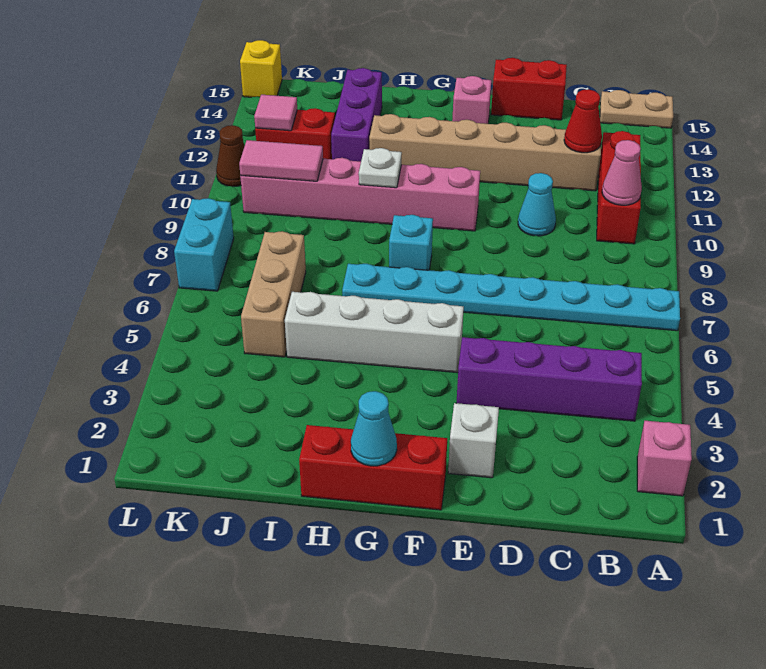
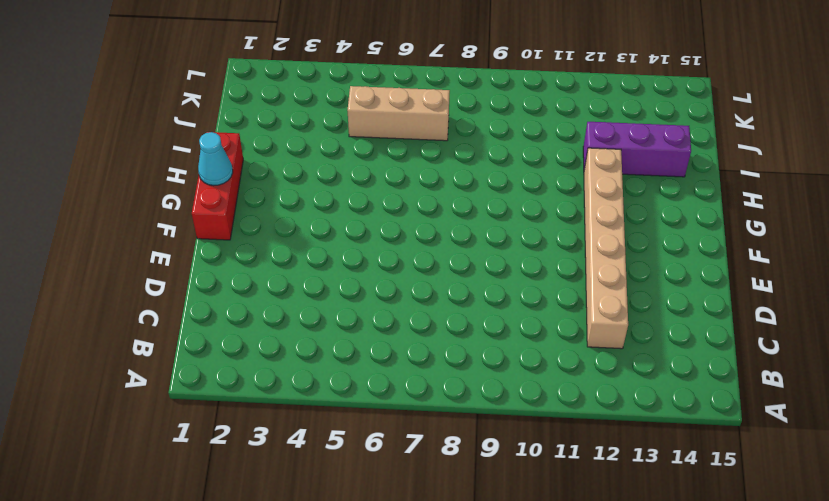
none -> pink 1x1 brick [637,421,692,496]
none -> cyan 1x8 plate [342,264,680,331]
none -> tan 1x2 plate [600,90,673,128]

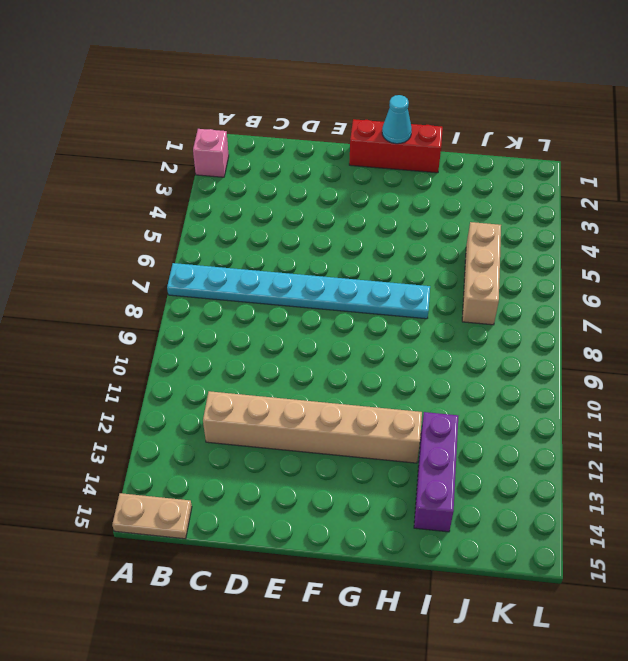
none -> purple 1x4 brick [457,337,642,421]
none -> red 1x3 brick [597,131,641,244]
none -> cyan 1x1 cone [518,173,556,236]

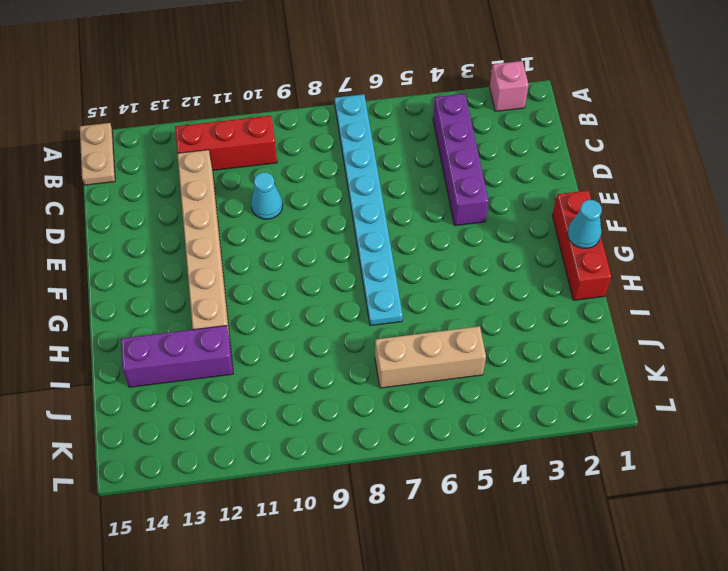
none -> red 1x2 brick [491,58,567,120]
none -> white 1x1 brick [448,403,499,478]
none -> white 1x4 brick [285,292,464,373]

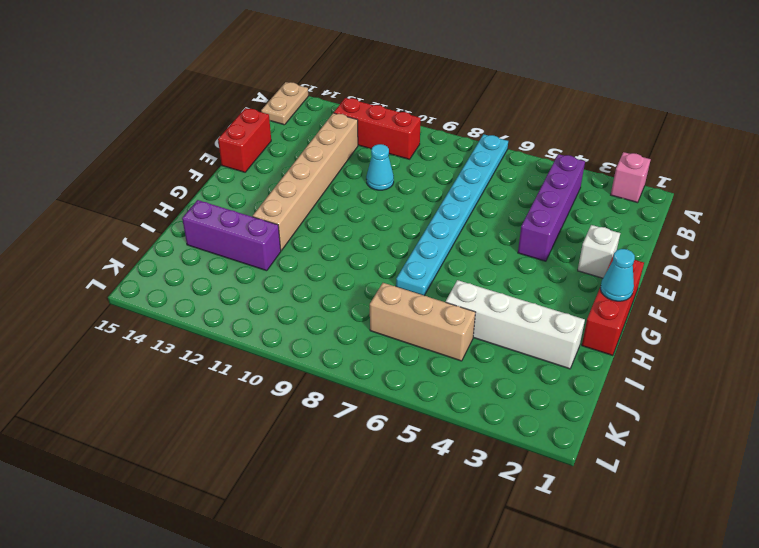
white 1x4 brick [446,280,585,369] -> white 1x4 brick turned to [285,292,464,373]
none -> pink 1x6 brick [240,158,480,231]
none -> pink 1x1 brick [452,76,491,124]
none -> cyan 1x1 brick [389,215,433,270]

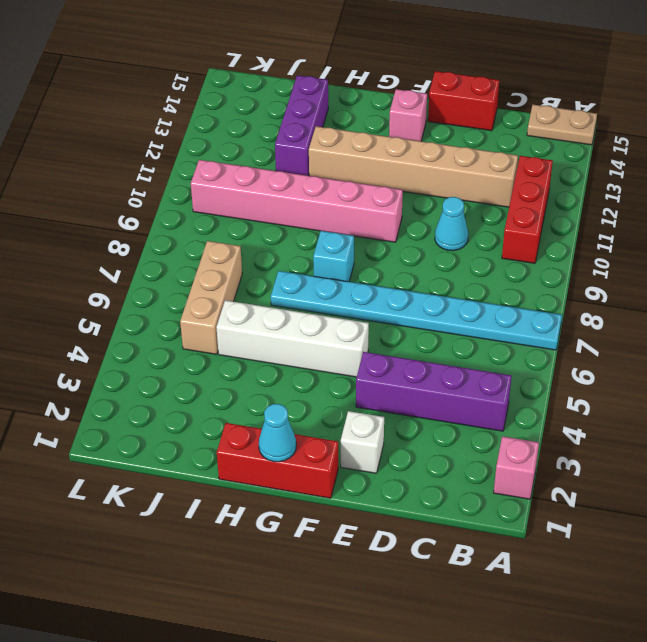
none -> red 1x2 brick [255,108,335,159]
none -> cyan 1x2 brick [174,198,234,291]
none -> brown 1x1 cone [216,125,245,187]

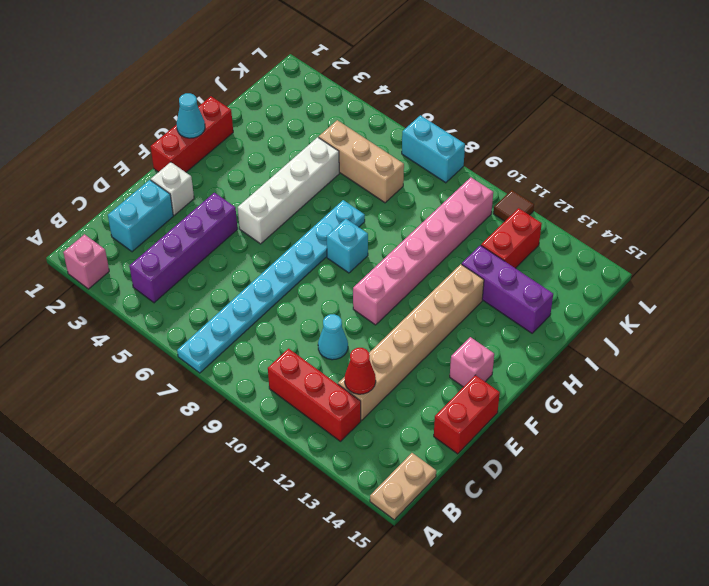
cyan 1x2 brick [108,180,173,252] -> none
brown 1x1 tile [493,190,534,221] -> brown 1x1 cone [216,125,245,187]
none -> yellow 1x1 brick [240,40,282,97]
none -> pink 1x1 cone [602,140,642,205]
none -> white 1x1 plate [359,148,402,188]

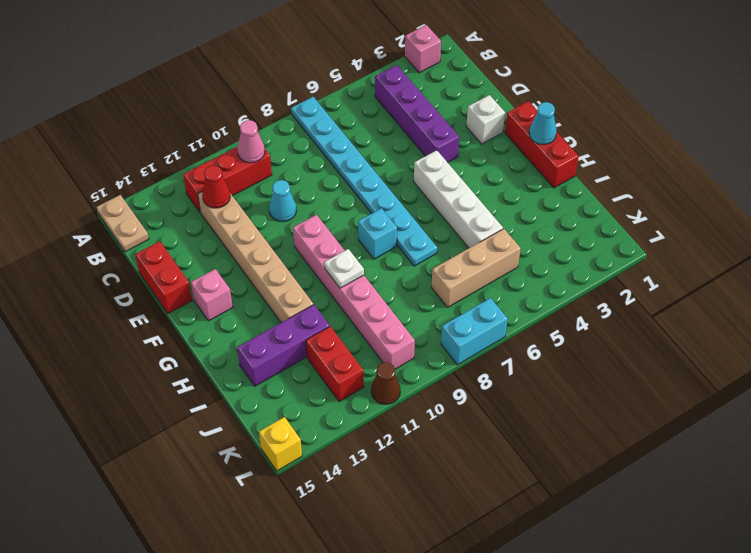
none -> pink 1x2 tile [239,140,323,181]
none -> pink 1x1 tile [254,95,297,131]

